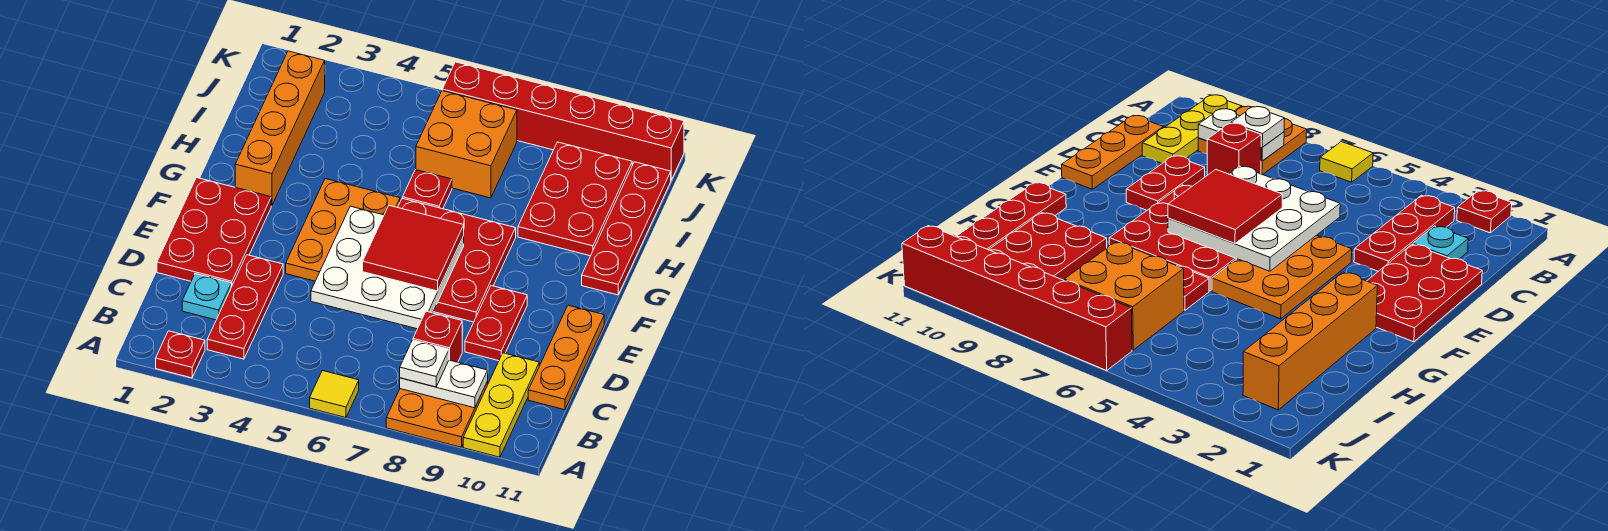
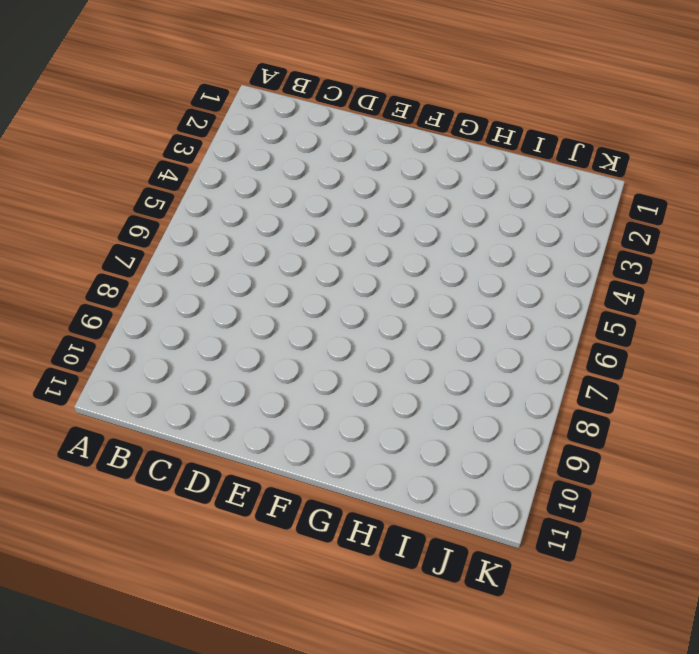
none -> red 1x1 plate [156,331,205,378]
none -> yellow 1x1 tile [310,371,359,418]
none -> orange 2x2 plate [386,381,488,447]

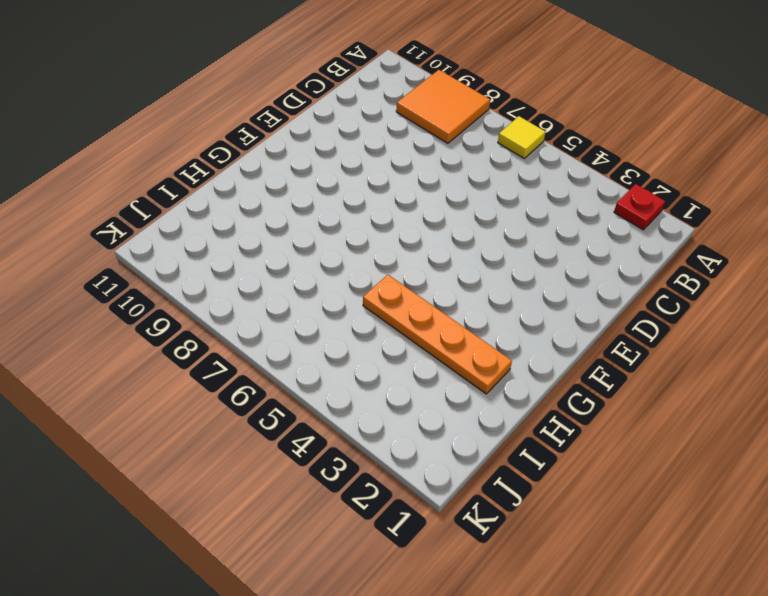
orange 2x2 tile [396,70,490,143] -> orange 2x2 plate [386,381,488,447]
orange 1x4 plate [363,275,512,394] -> orange 1x4 brick [235,51,325,206]
none -> yellow 1x3 plate [463,353,539,457]
none -> red 1x3 plate [207,255,283,359]
none -> cyan 1x1 plate [182,274,231,320]

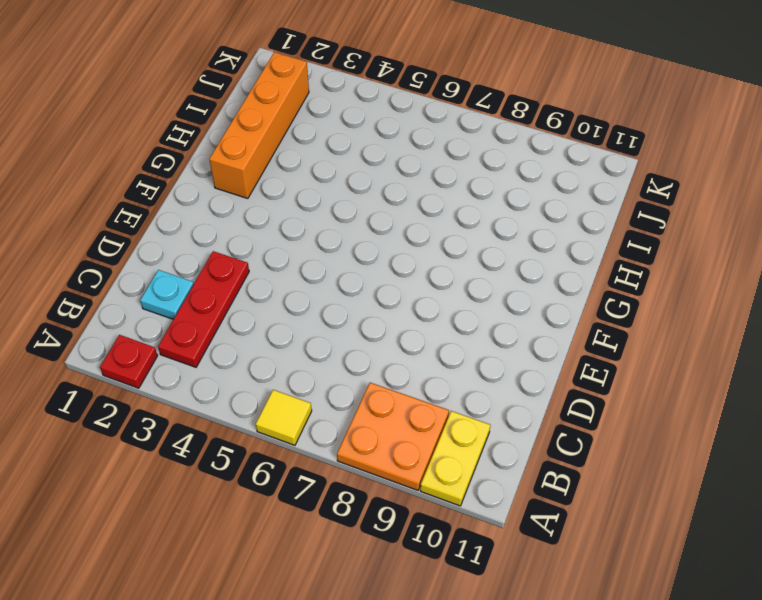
yellow 1x2 plate [420,411,490,506] -> yellow 1x3 plate [463,353,539,457]
none -> red 1x1 brick [413,311,462,362]
none -> orange 1x3 plate [528,305,604,410]
none -> red 2x3 plate [157,178,271,287]

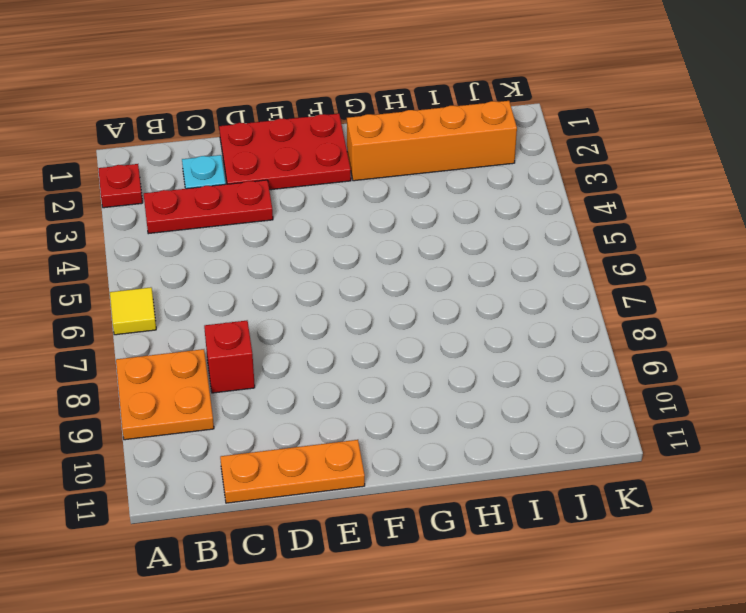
none -> yellow 1x3 plate [463,353,539,457]
none -> red 1x2 plate [465,286,527,361]
none -> orange 2x3 plate [286,179,400,281]

